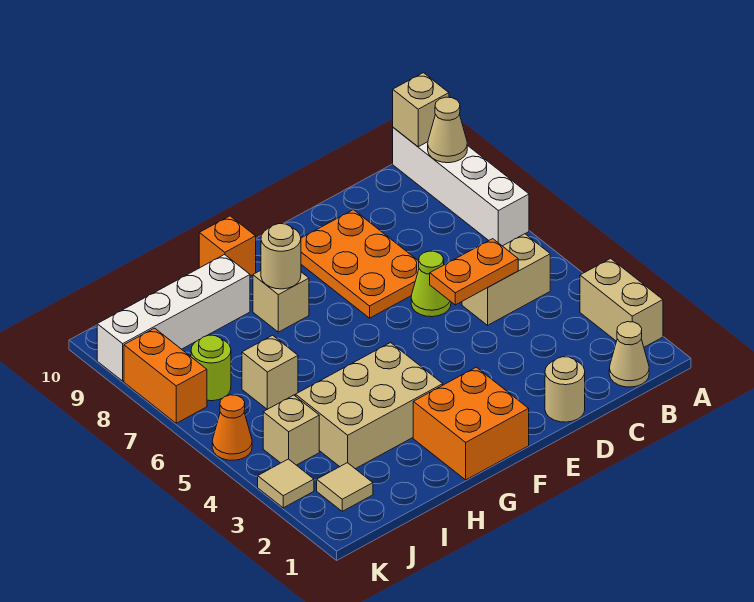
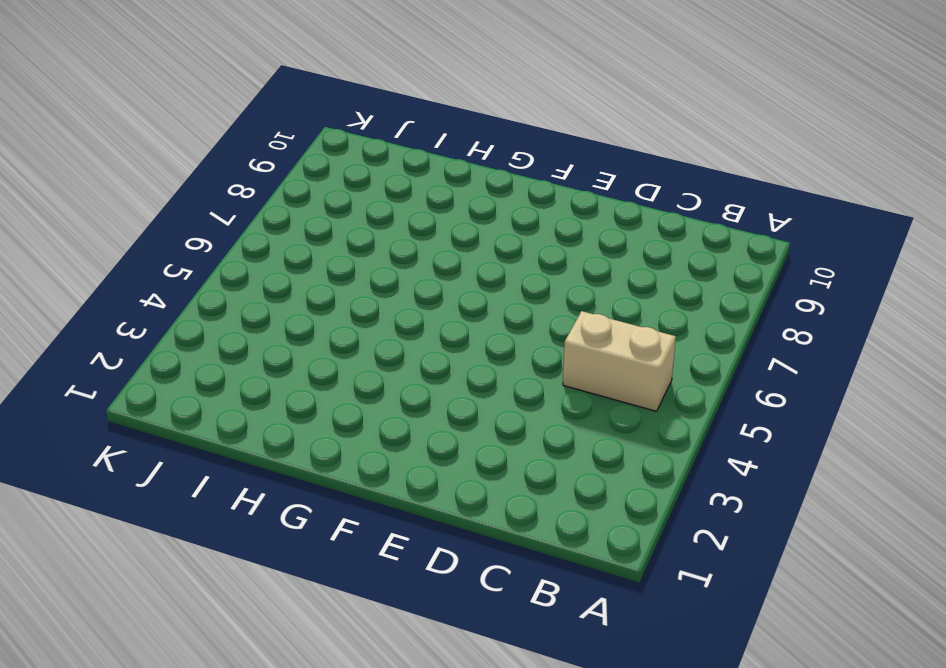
none -> tan 1x2 brick [580,258,663,347]
none -> white 1x4 brick [393,127,529,246]
none -> tan 1x1 cone [609,322,649,387]

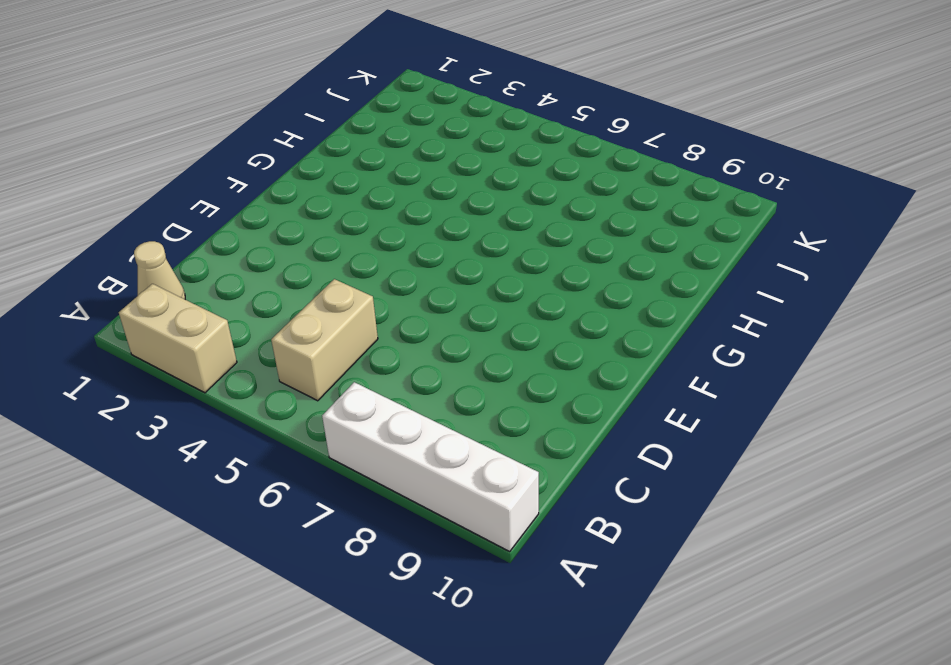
none -> tan 1x1 round brick [545,357,585,422]
none -> lime 1x1 cone [411,251,451,317]
none -> orange 2x3 plate [301,210,419,318]

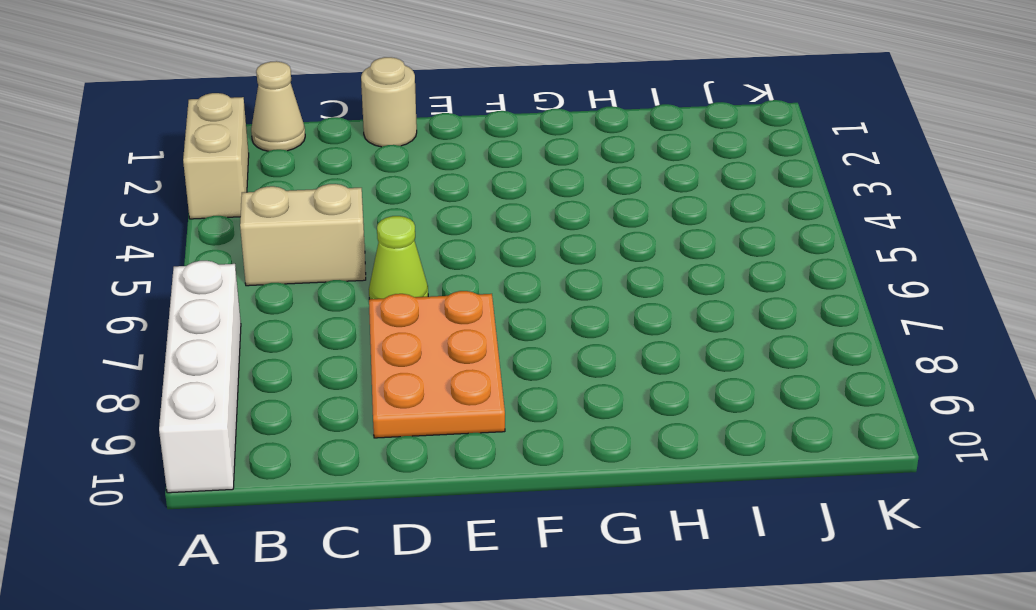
none -> orange 2x2 brick [413,367,529,480]
none -> tan 2x3 brick [295,343,443,469]
none -> tan 1x1 brick [253,271,309,332]

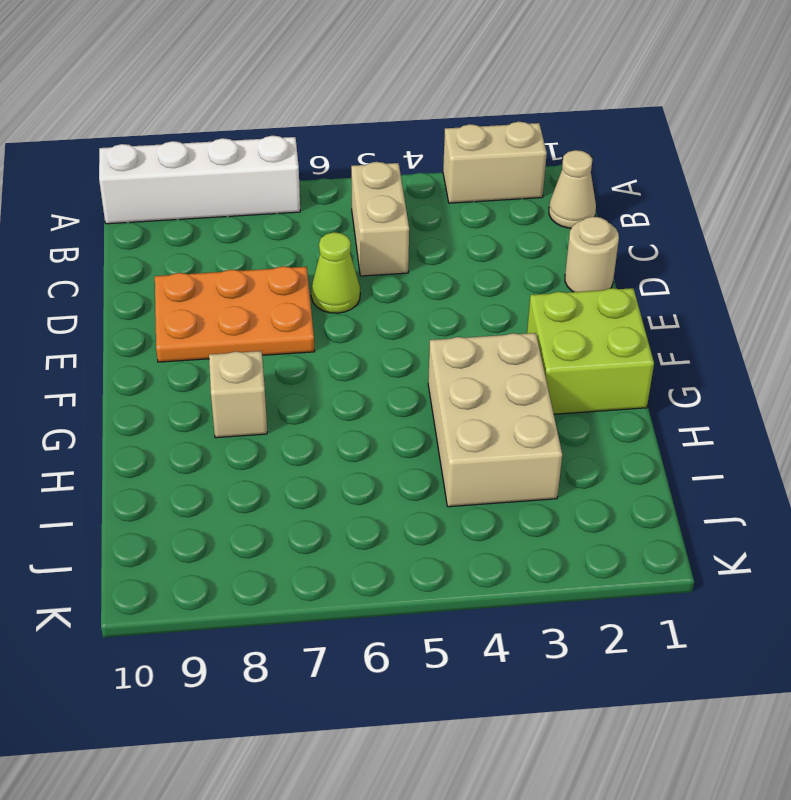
lime 2x2 brick [527,288,654,414] -> orange 2x2 brick [413,367,529,480]
none -> orange 1x1 brick [199,216,256,276]
none -> white 1x4 brick [97,255,250,381]
none -> tan 1x1 brick [242,335,298,409]

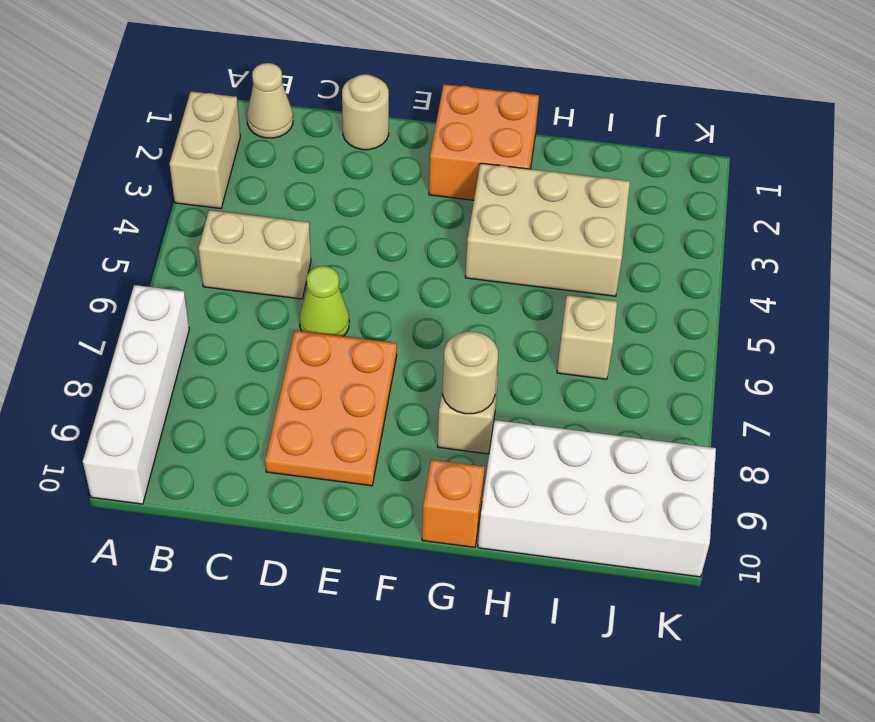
white 2x4 brick [478,420,716,577] -> white 1x4 brick [97,255,250,381]
none -> tan 1x1 tile [317,463,373,511]
none -> tan 1x1 brick [263,395,319,465]
none -> lime 1x1 round brick [191,335,231,401]

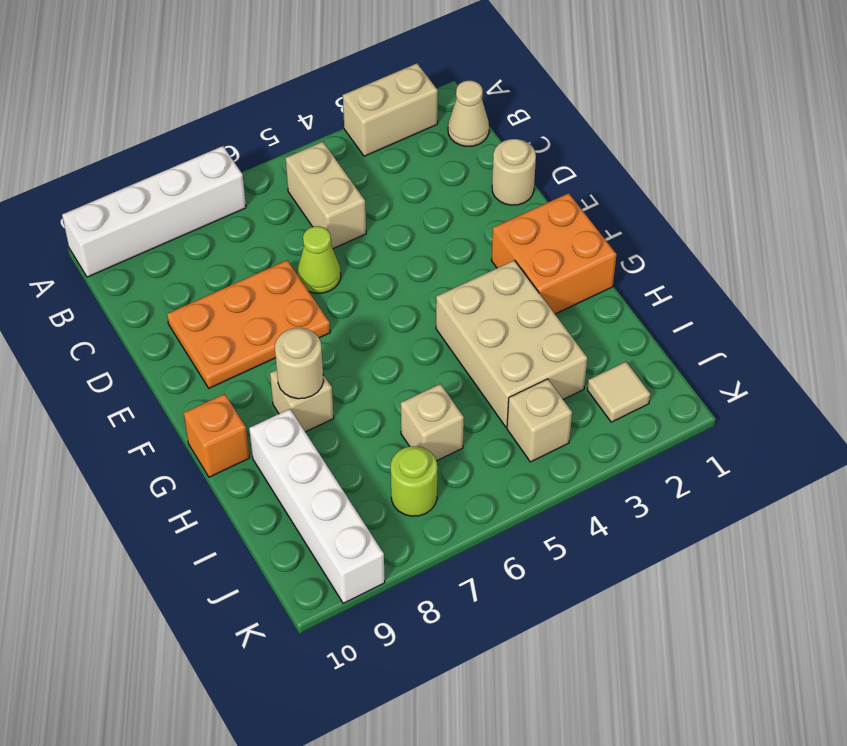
none -> tan 1x1 tile [258,459,314,508]
none -> orange 1x1 cone [212,395,252,460]
none -> orange 1x2 brick [124,328,207,423]

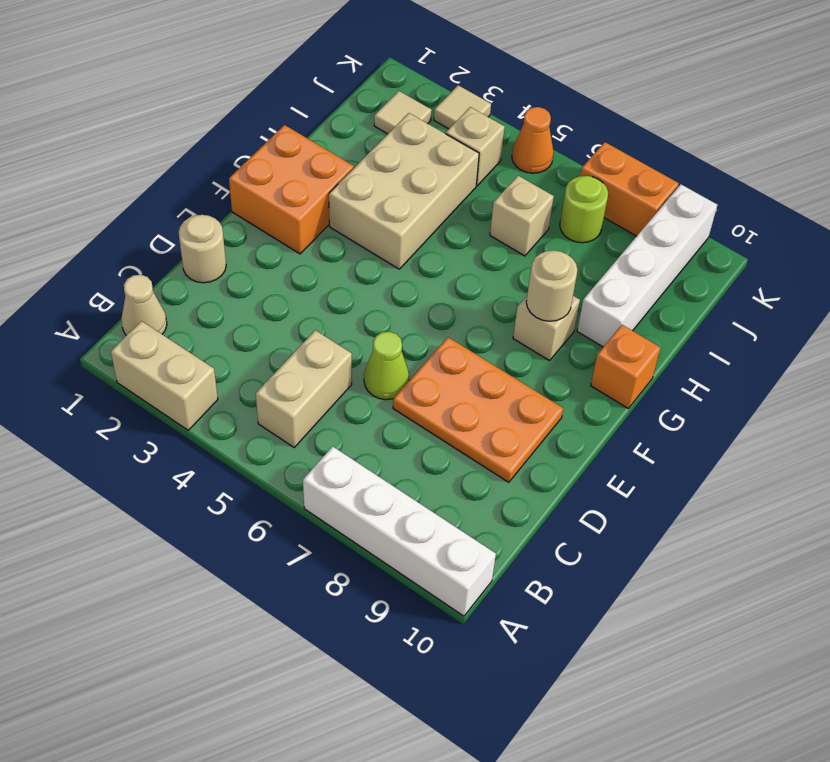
none -> tan 1x1 cone [428,97,467,163]
none -> tan 1x1 brick [393,73,449,147]
none -> orange 1x2 plate [430,239,518,305]

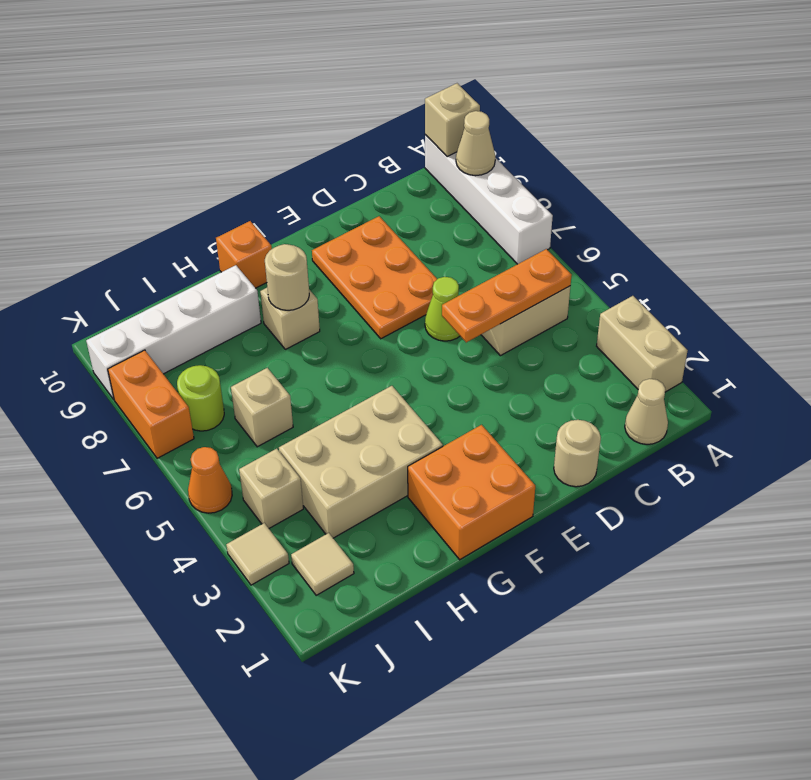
orange 1x3 plate [442,249,572,342] -> orange 1x2 plate [430,239,518,305]

